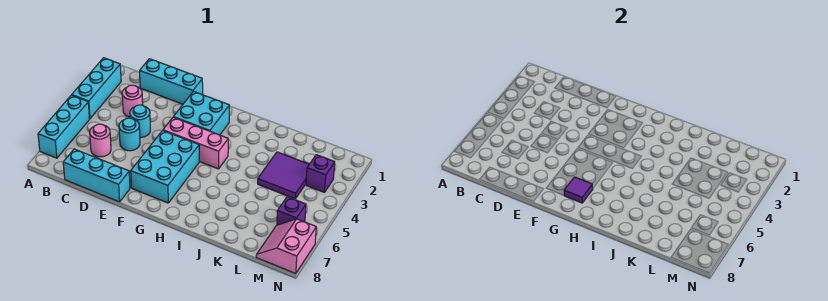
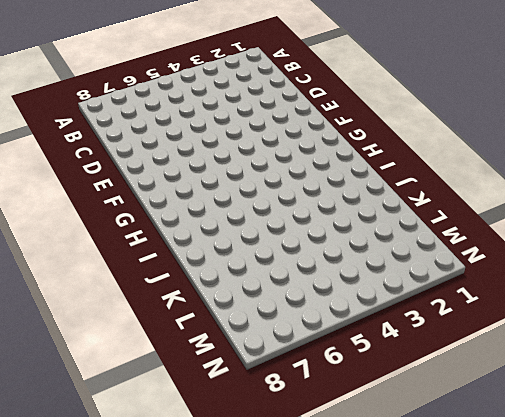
none -> cyan 1x3 brick [72,58,121,118]
none -> cyan 1x3 brick [38,95,90,158]
none -> cyan 1x3 brick [140,59,203,104]

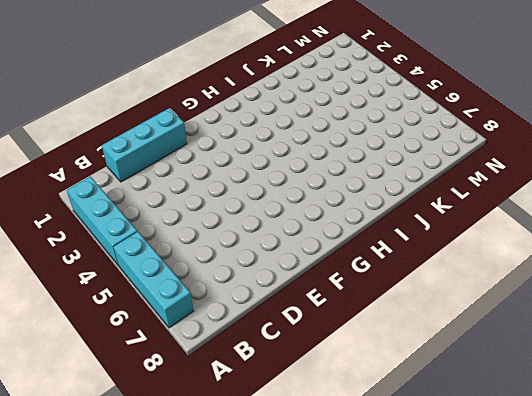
none -> pink 1x1 round brick [122,85,143,117]
none -> pink 1x1 round brick [90,124,111,157]
none -> cyan 1x3 brick [63,149,130,202]

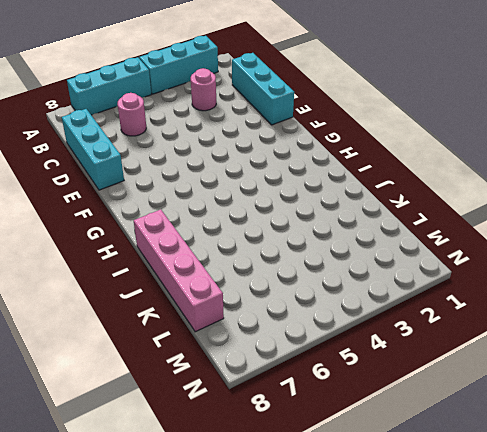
pink 1x4 brick [134,210,224,332] -> none
none -> cyan 1x1 round brick [130,105,150,137]
none -> cyan 1x1 round brick [119,118,140,151]
none -> cyan 2x2 brick [174,92,229,135]

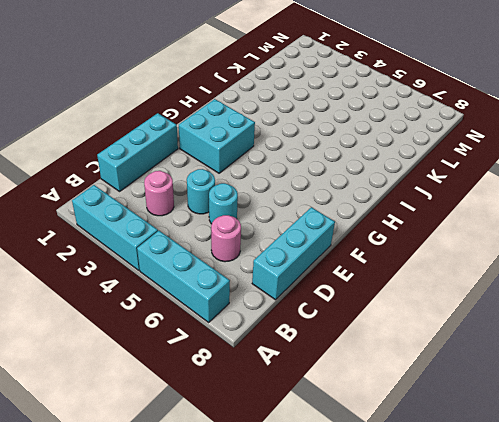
none -> pink 1x3 brick [163,117,228,169]
none -> cyan 2x3 brick [131,131,199,203]
none -> purple 2x2 tile [258,152,309,199]

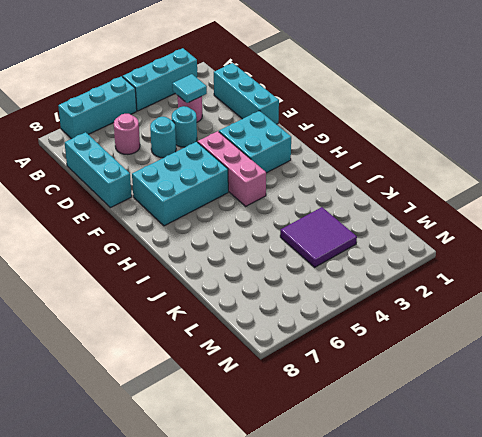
cyan 1x1 tile [172,74,207,103] -> none
none -> purple 1x1 brick [306,155,335,192]
none -> purple 1x1 brick [277,197,306,225]
none -> pink 2x2 slope [256,219,316,274]

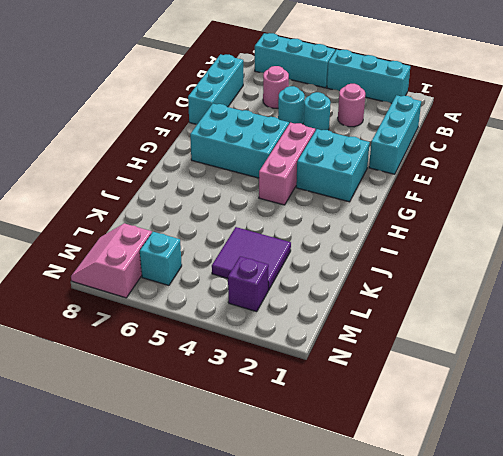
cyan 1x1 brick [140,232,182,285] -> purple 1x1 brick [277,197,306,225]
pink 2x2 slope [71,223,152,298] -> pink 2x2 slope turned to [256,219,316,274]
none -> purple 1x1 tile [564,177,593,203]

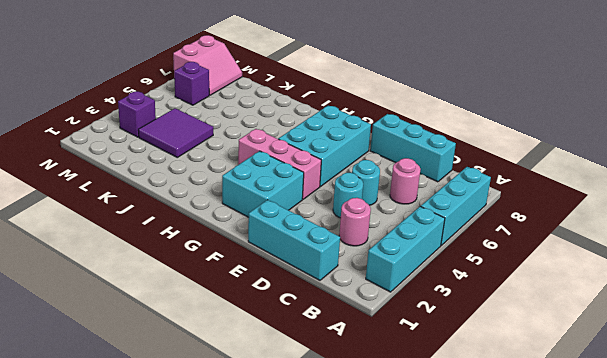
none -> purple 1x1 tile [564,177,593,203]

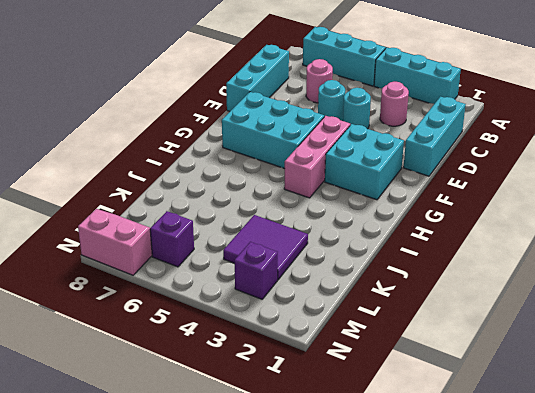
none -> purple 1x1 tile [564,177,593,203]

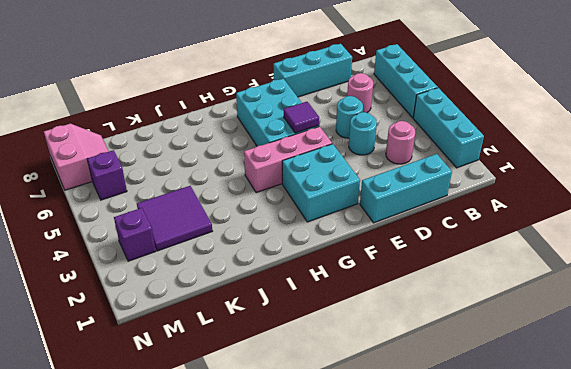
purple 1x1 tile [284,102,319,133] -> purple 1x1 tile moved to [564,177,593,203]

